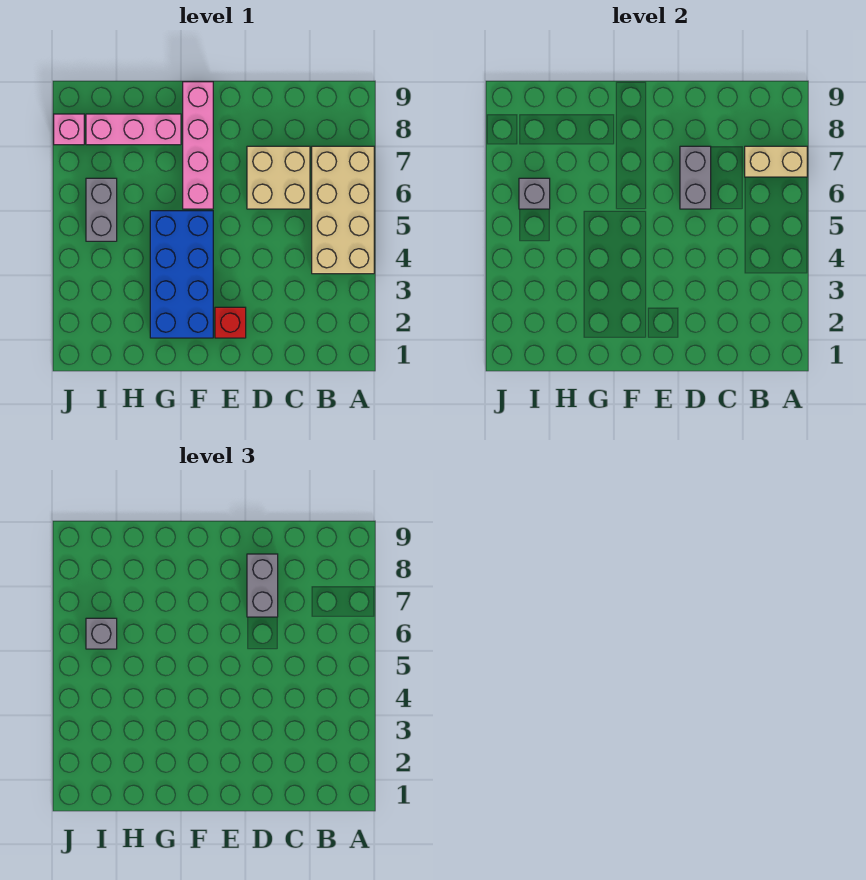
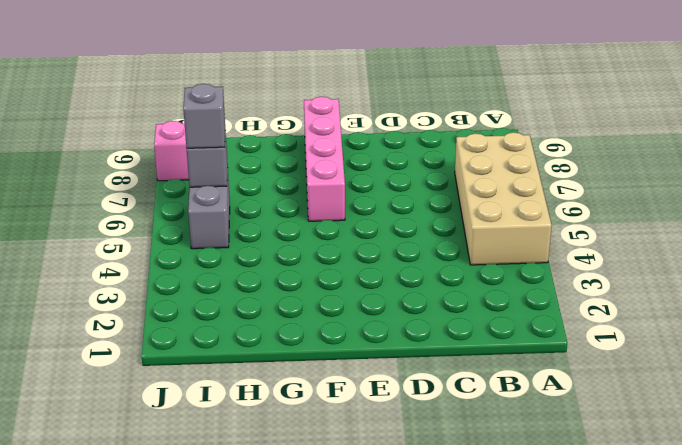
none -> tan 2x2 brick [247,146,310,209]
none -> red 1x1 brick [215,307,246,338]
none -> blue 2x4 brick [150,211,213,338]

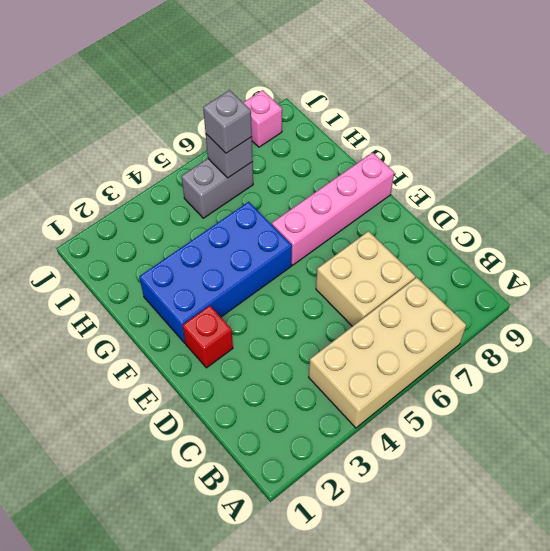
none -> pink 1x3 brick [86,114,181,145]
none -> tan 1x2 brick [745,146,807,177]
none -> grey 1x2 brick [680,146,711,209]

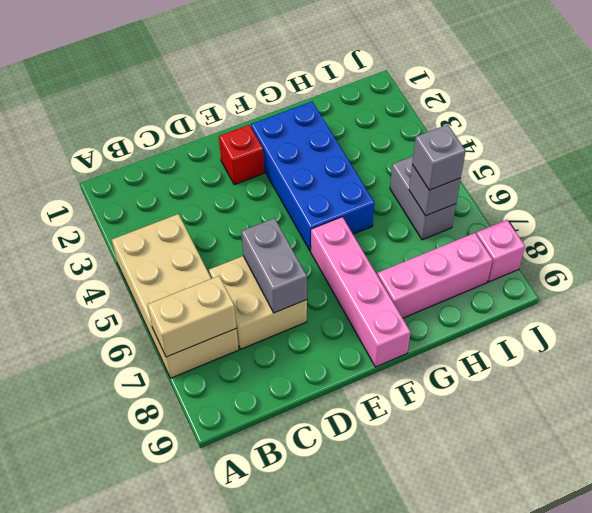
none -> grey 1x2 brick [247,554,278,617]

